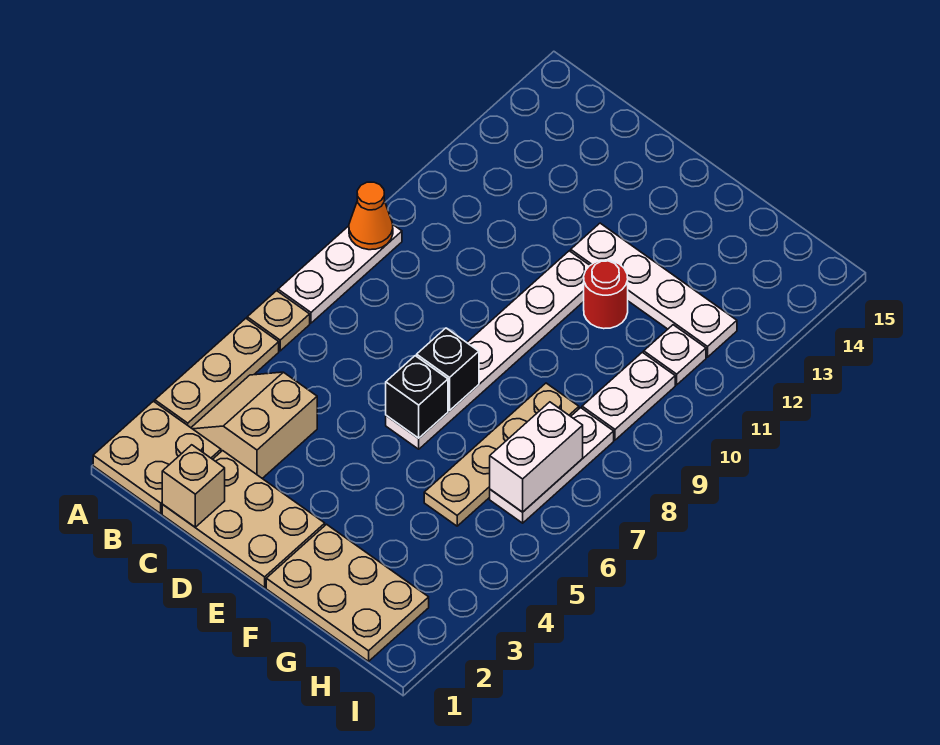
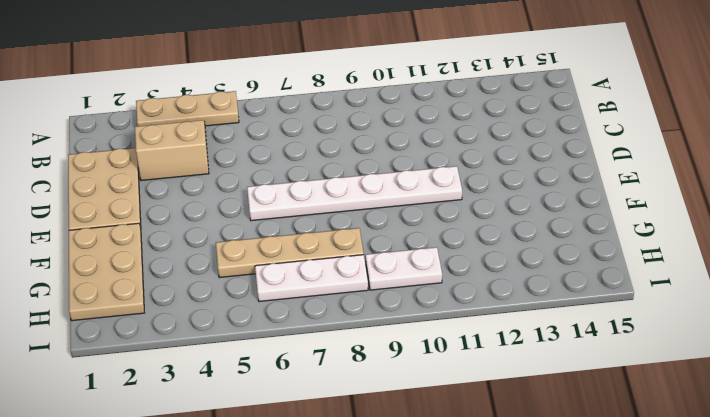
none -> tan 2x2 plate [93,401,221,514]
none -> tan 1x1 plate [247,291,310,351]
none -> white 1x3 plate [278,225,402,323]

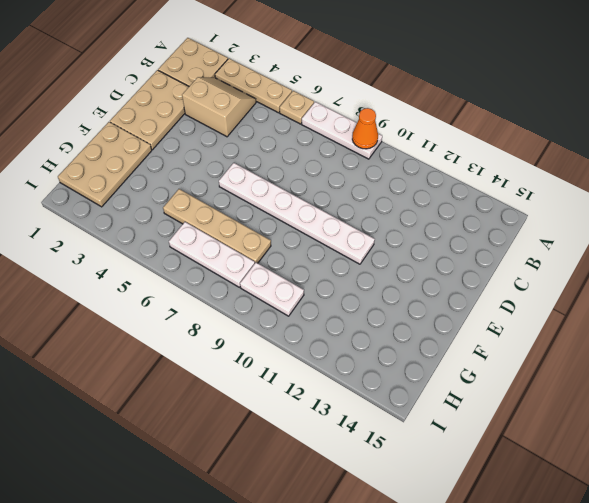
none -> white 1x4 plate [571,223,737,357]
none -> red 1x1 round brick [584,260,628,329]
none -> white 1x1 plate [644,325,706,385]

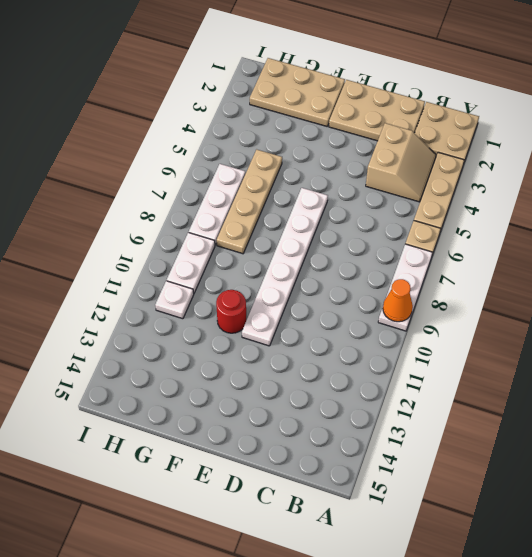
none -> white 1x4 plate [571,223,737,357]
none -> tan 1x1 brick [162,445,225,527]
none -> black 1x1 brick [386,356,448,438]

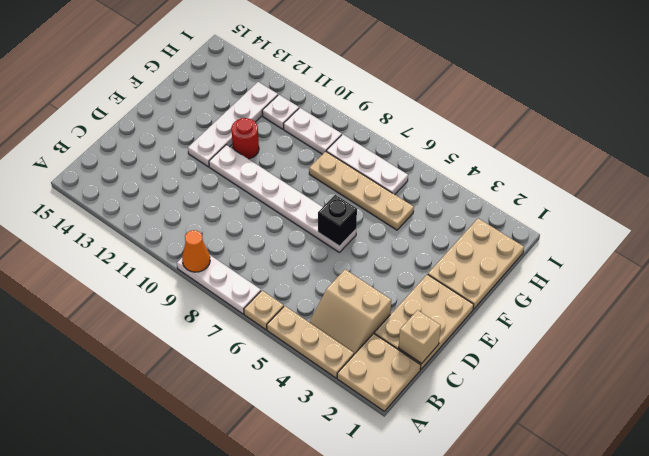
none -> black 1x1 brick [417,328,479,410]
none -> white 1x2 brick [490,402,583,512]

